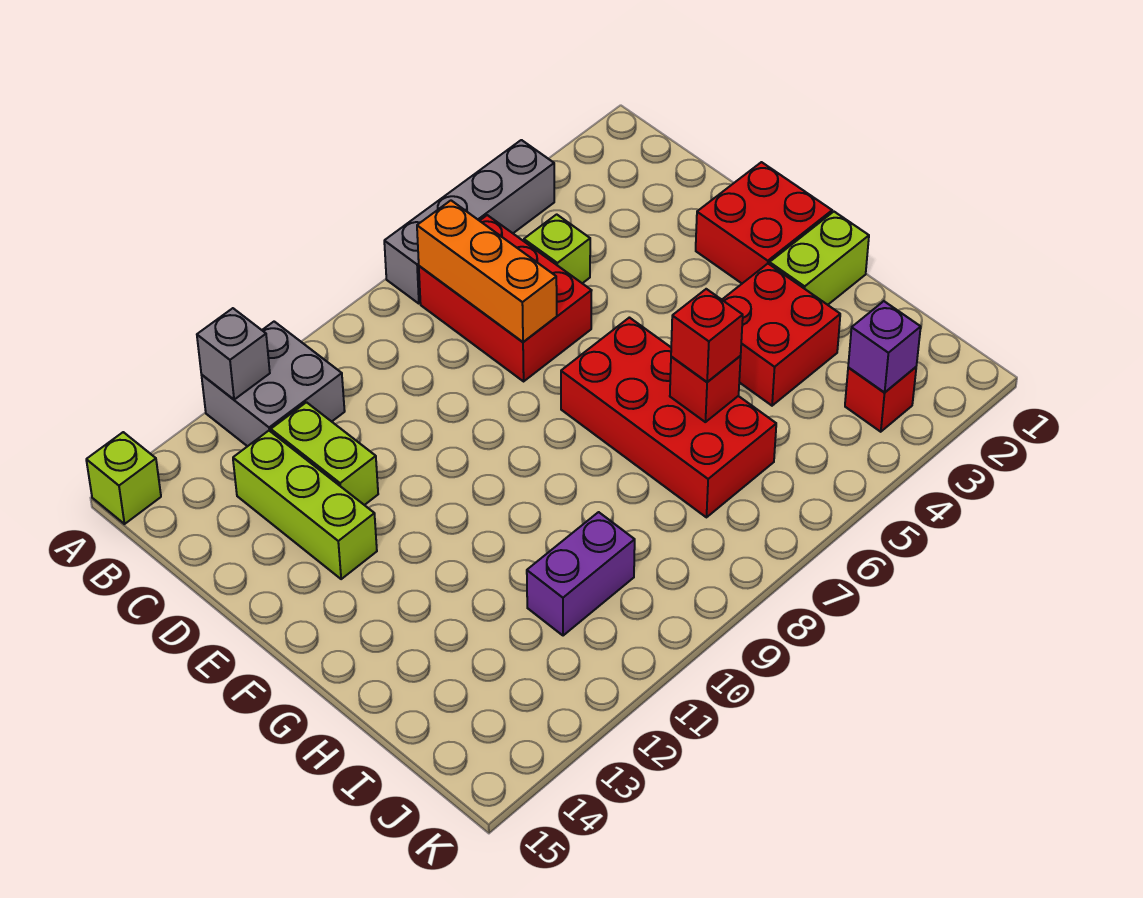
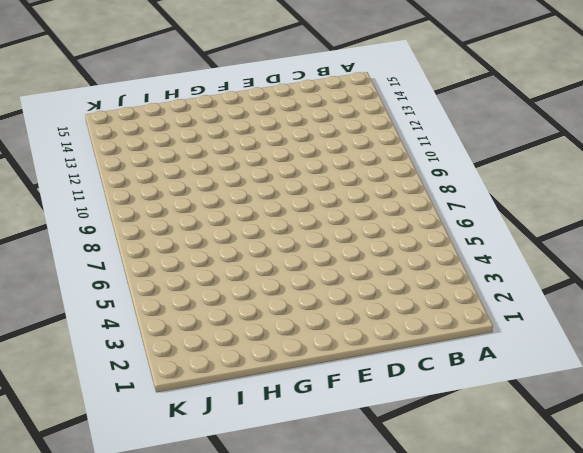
none -> grey 1x4 brick [384,140,554,304]
none -> grey 2x2 brick [202,322,345,446]
none -> lime 1x1 brick [86,432,161,524]

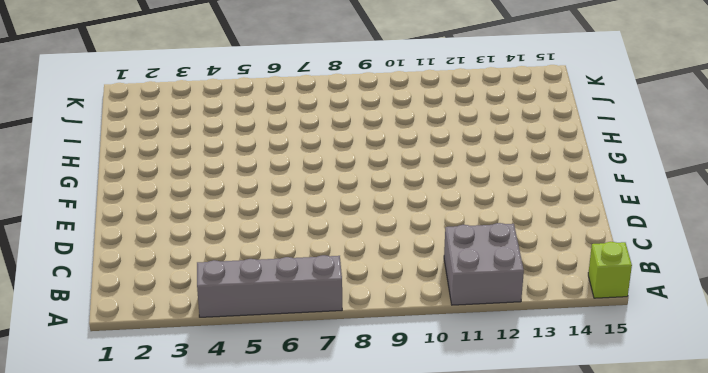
none -> red 2x3 brick [419,215,592,381]
none -> lime 1x1 brick [524,214,590,283]
none -> lime 1x2 brick [271,402,378,505]

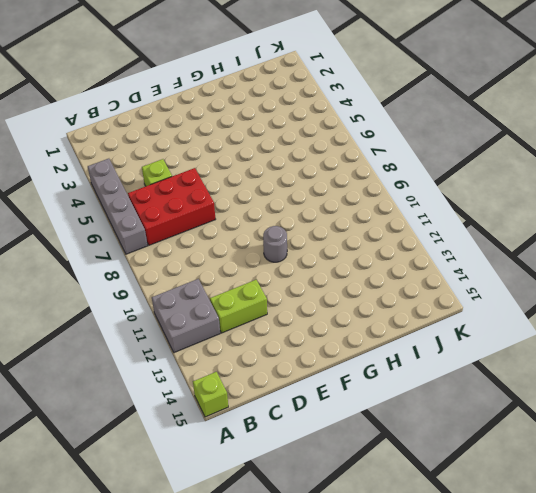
grey 1x1 round brick [263,226,287,262] -> none
none -> lime 1x3 brick [233,431,377,579]
none -> red 2x2 brick [696,162,832,283]
none -> red 2x4 brick [561,318,776,517]

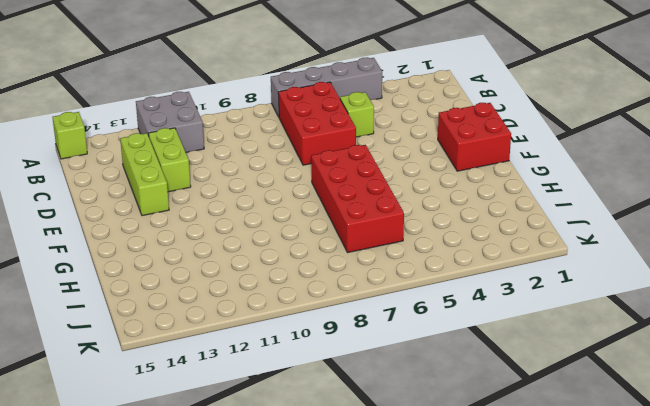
none -> lime 1x2 brick [769,212,869,305]
none -> red 2x2 brick [722,264,840,406]
none -> purple 1x2 brick [527,512,635,636]

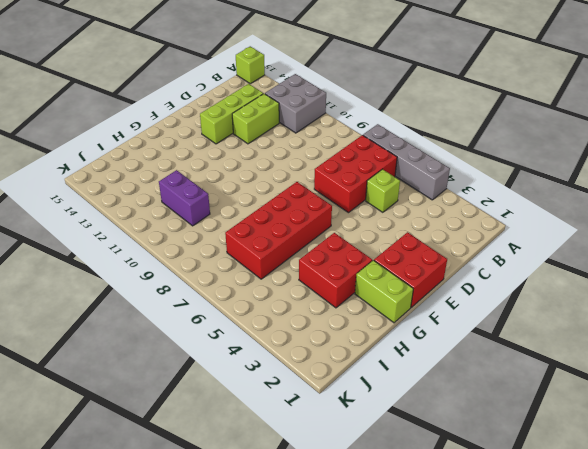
none -> red 1x1 brick [845,367,916,432]
none -> grey 1x1 brick [197,308,270,400]
none -> orange 1x3 brick [417,201,557,342]

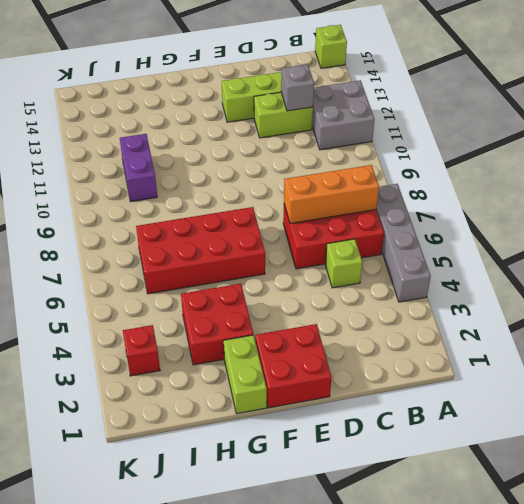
grey 1x1 brick [281,65,314,111] -> grey 1x1 brick moved to [197,308,270,400]
none -> red 1x1 brick [670,356,741,422]
none -> purple 1x1 brick [848,301,921,392]
none -> red 1x1 brick [671,289,743,382]

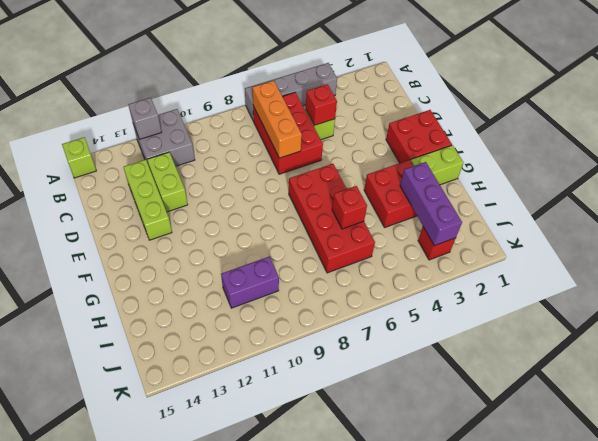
red 1x1 brick [306,84,337,125] -> red 1x1 brick moved to [671,289,743,382]
purple 1x3 brick [400,162,462,246] -> purple 1x1 brick [848,301,921,392]

